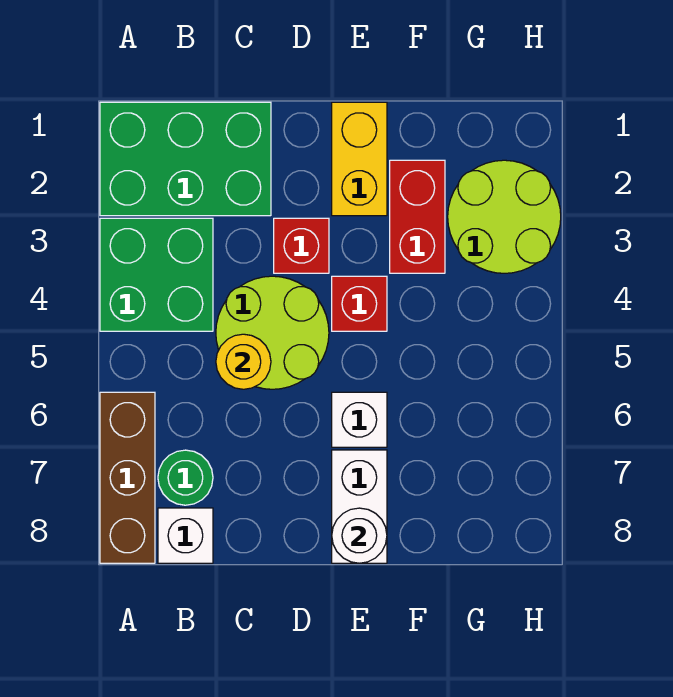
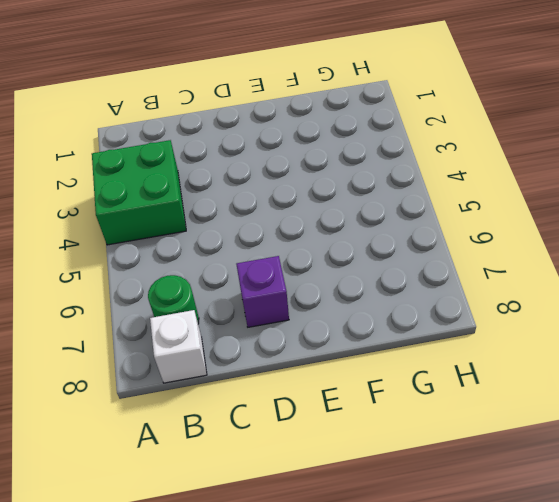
purple 1x1 brick [236,256,289,327] -> none
none -> green 2x3 brick [100,102,271,216]
none -> brown 1x3 brick [100,392,155,563]
none -> lime 2x2 round brick [216,276,329,389]

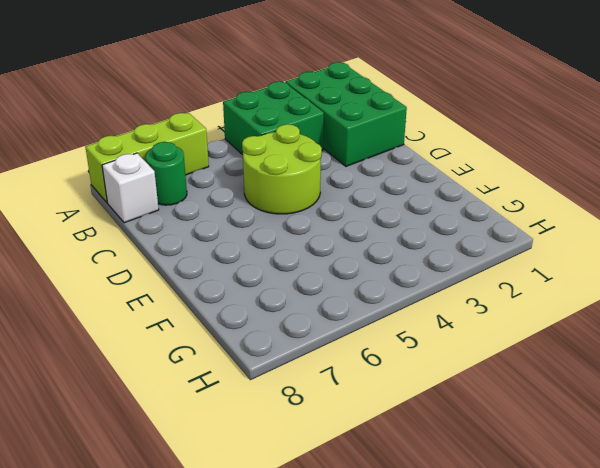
lime 1x3 brick [85,113,209,202] -> brown 1x3 brick [100,392,155,563]
none -> red 1x1 brick [274,218,329,273]
none -> yellow 1x2 brick [332,102,387,216]
none -> red 1x1 brick [332,276,387,331]

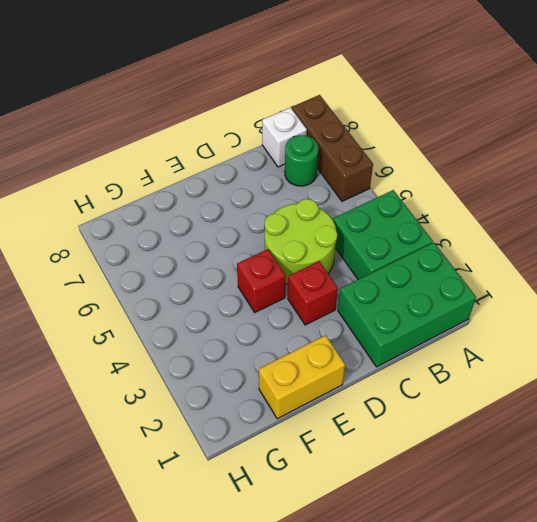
yellow 1x2 brick [259,335,345,419] -> yellow 1x2 brick turned to [332,102,387,216]
none -> white 1x1 brick [332,392,387,447]
none -> white 1x2 brick [332,450,387,563]
none -> red 1x2 brick [390,160,445,273]

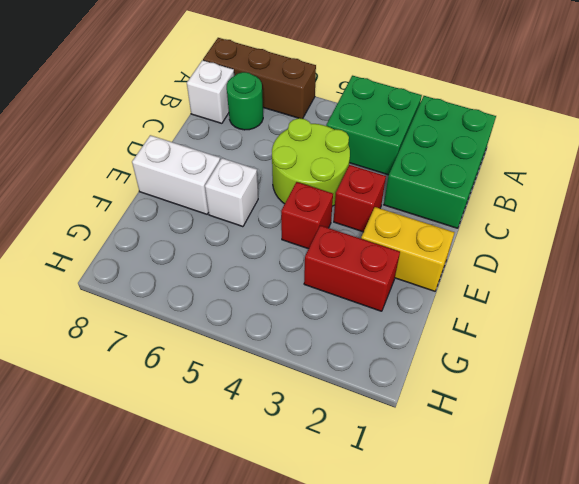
none -> lime 2x2 round brick [448,160,561,273]
none -> yellow 1x1 round brick [216,334,271,389]
none -> white 1x1 round brick [332,508,387,563]

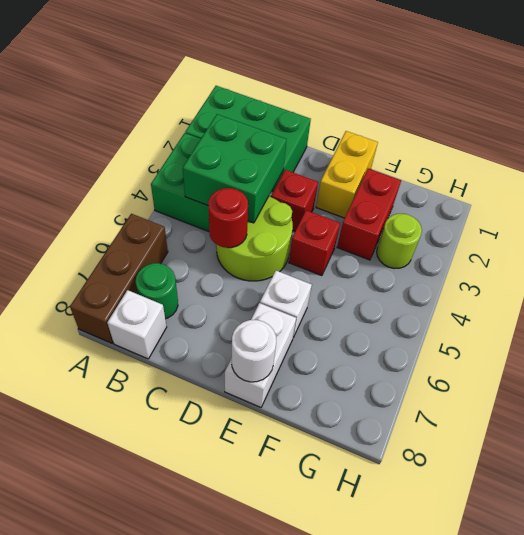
green 2x2 brick [183,114,287,223] -> none
red 1x1 round brick [208,188,248,248] -> yellow 1x1 round brick [216,334,271,389]
lime 1x1 round brick [377,214,422,269] -> lime 2x2 round brick [448,160,561,273]

